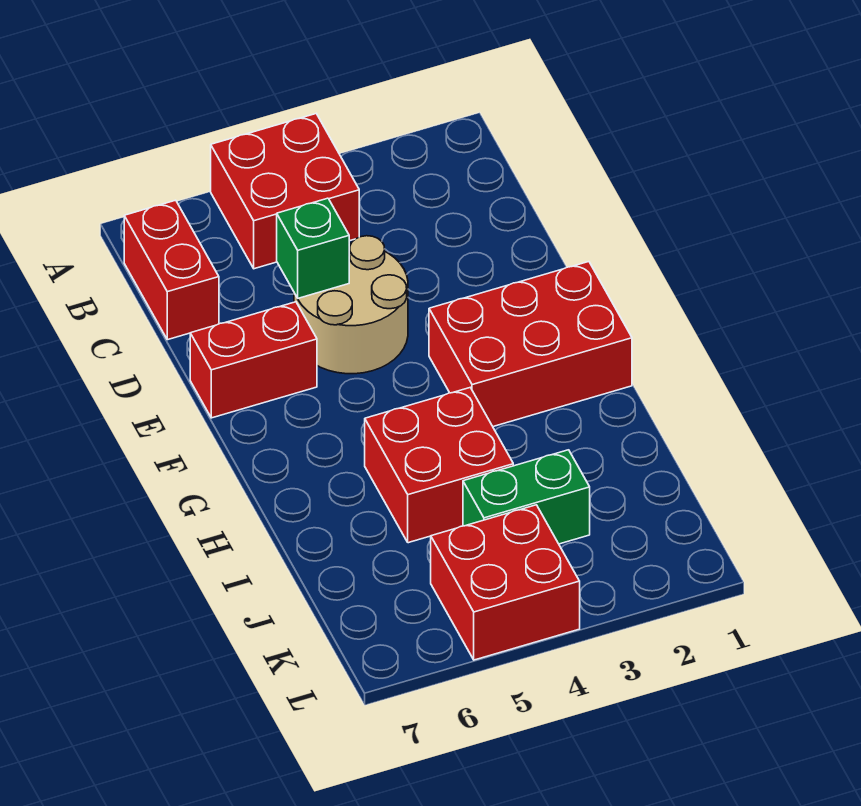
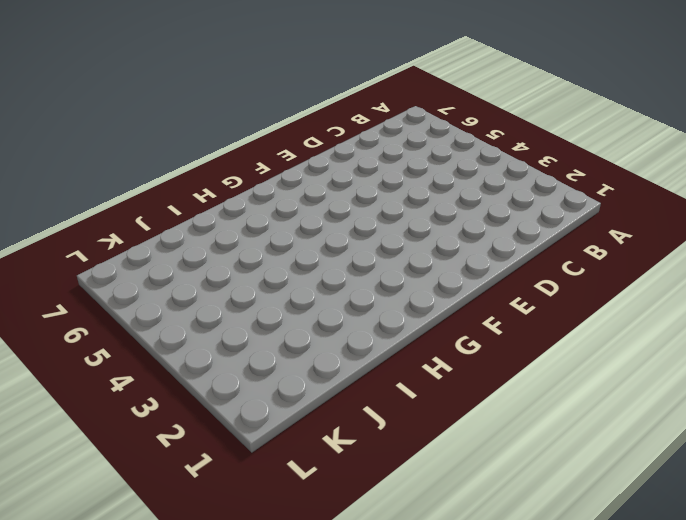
none -> red 2x2 brick [211,114,359,269]
none -> red 1x2 brick [124,200,219,340]

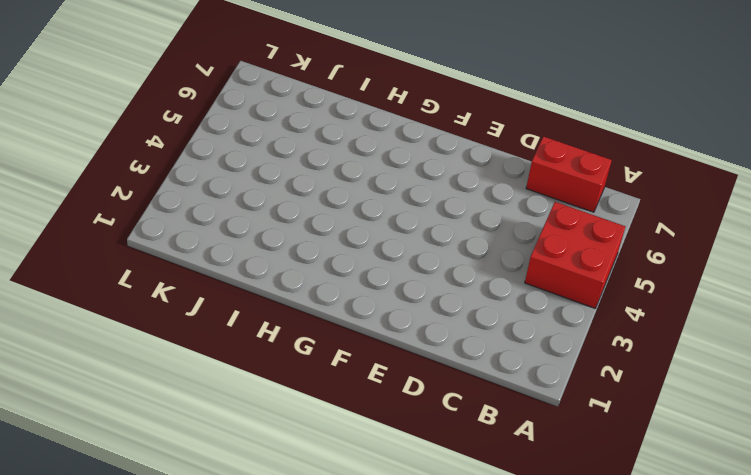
none -> tan 2x2 round brick [294,236,408,374]
none -> red 1x2 brick [190,302,317,418]

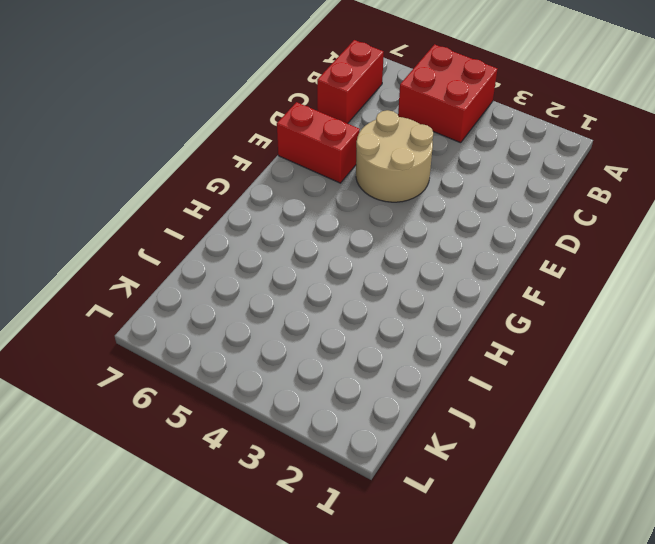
none -> red 2x3 brick [429,262,632,427]
none -> red 2x2 brick [365,388,513,543]

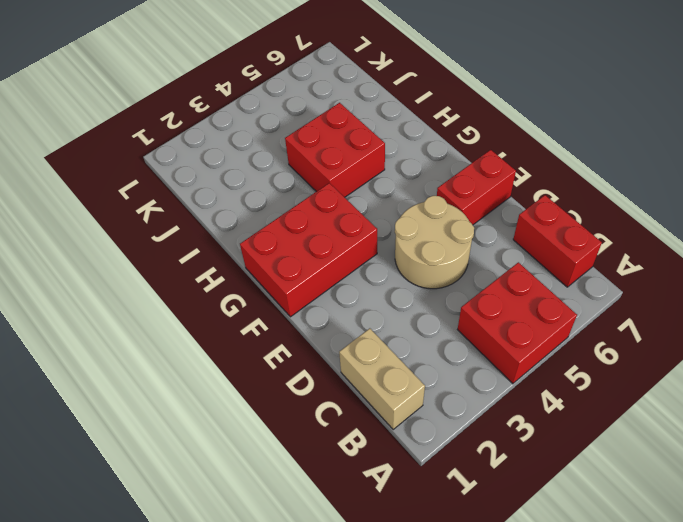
tan 1x2 brick [339,328,425,429] -> none
none -> green 1x2 brick [463,450,590,544]
none -> red 2x2 brick [431,505,580,660]

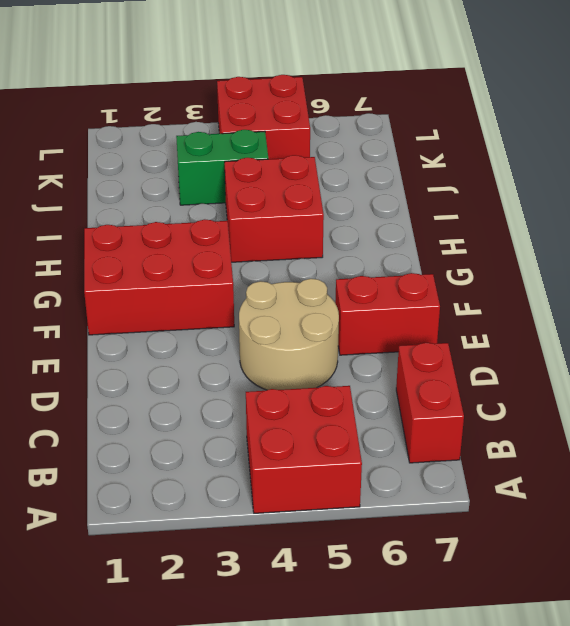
none -> green 1x1 brick [277,198,349,298]

